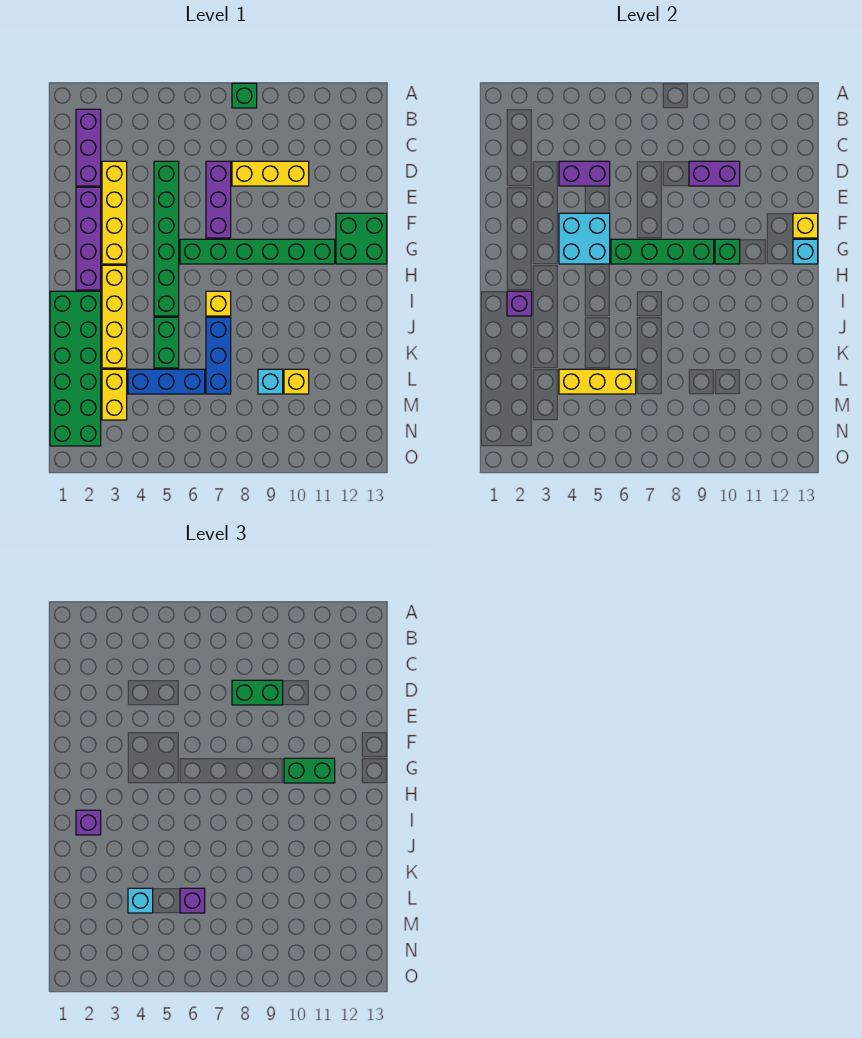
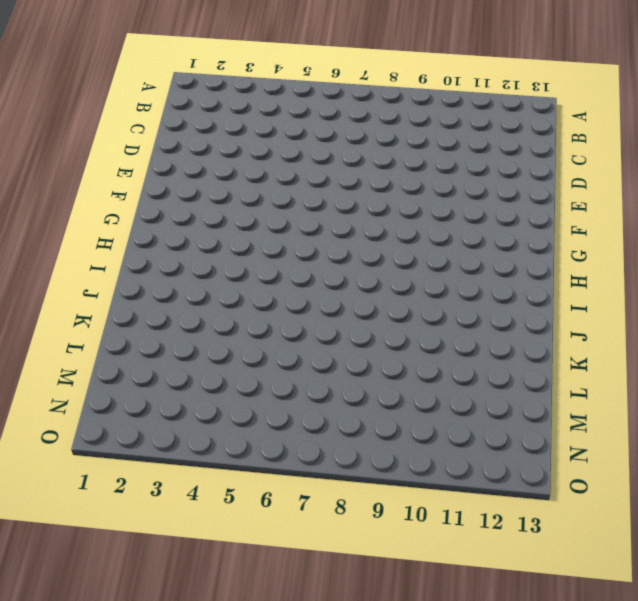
none -> green 1x1 brick [232,83,257,108]
none -> purple 1x3 brick [76,109,101,186]
none -> yellow 1x4 brick [102,161,127,264]
none -> green 1x6 brick [154,161,179,316]

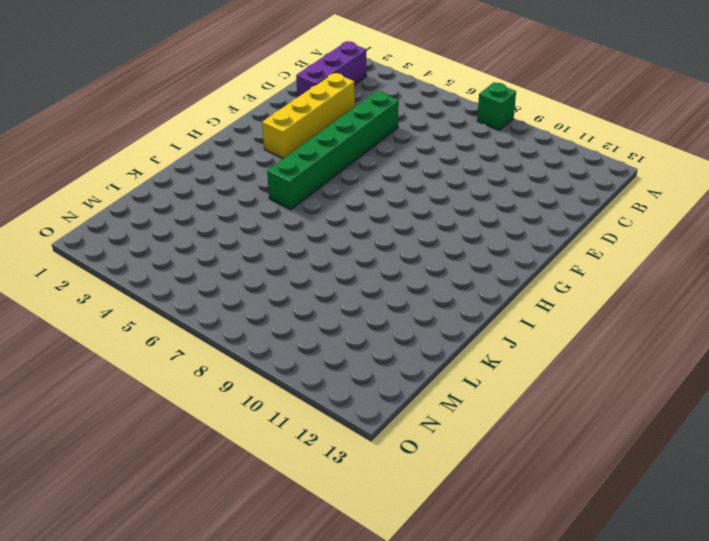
none -> purple 1x3 brick [206,161,231,238]
none -> yellow 1x3 brick [232,161,309,186]
none -> purple 1x4 brick [76,187,101,290]
none -> green 2x2 brick [336,213,387,264]

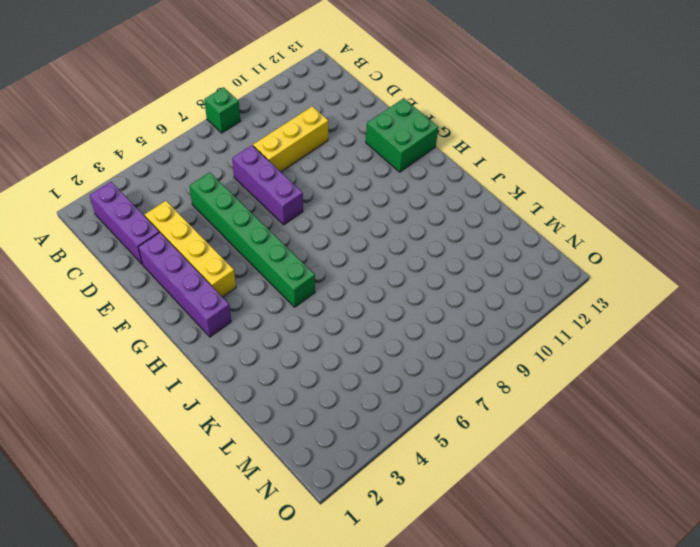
none -> green 1x6 brick [180,239,335,264]
none -> yellow 1x4 brick [102,265,127,368]
none -> green 2x6 brick [50,291,101,446]
none -> yellow 1x1 brick [206,291,231,316]

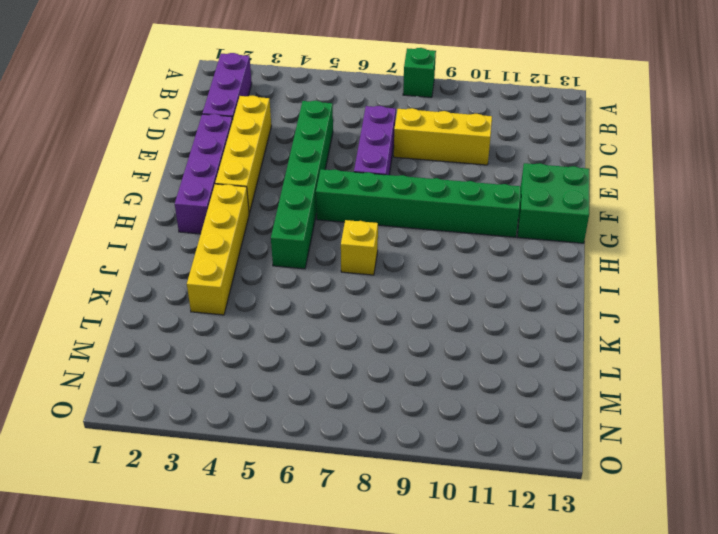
none -> green 2x6 brick [50,291,101,446]
none -> green 1x2 brick [154,317,179,368]
none -> blue 1x3 brick [206,317,231,394]
none -> yellow 1x2 brick [102,369,127,420]

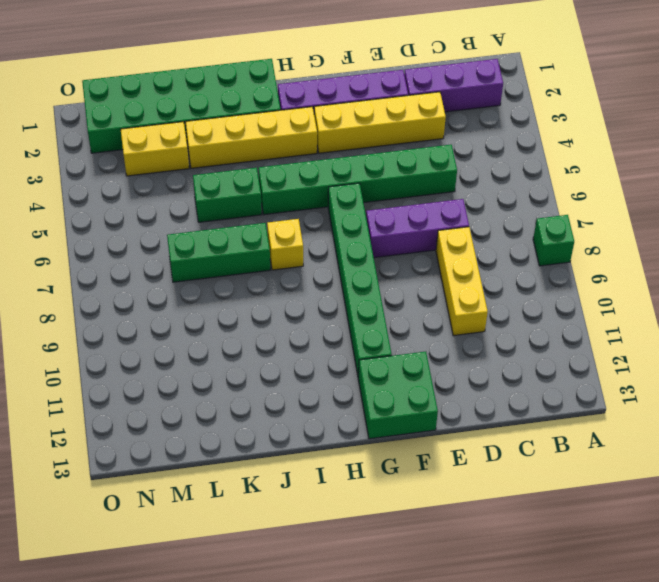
green 1x3 brick [167,223,270,282] -> blue 1x3 brick [206,317,231,394]
none -> blue 1x3 brick [128,369,205,394]
none -> cyan 1x1 brick [258,369,283,394]
none -> yellow 1x1 brick [284,369,309,394]
none -> purple 1x2 brick [559,161,610,186]

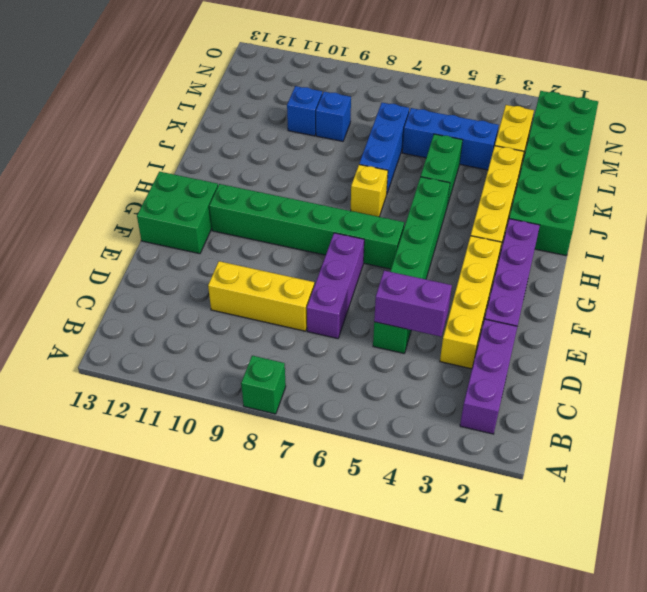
blue 1x1 brick [316,92,351,141] -> cyan 1x1 brick [258,369,283,394]
blue 1x1 brick [287,86,322,136] -> yellow 1x1 brick [284,369,309,394]
none -> purple 1x2 brick [689,161,740,186]
none -> cyan 2x2 brick [559,213,610,264]
none -> yellow 1x1 brick [793,213,818,238]
none -> green 1x4 brick [611,239,714,264]

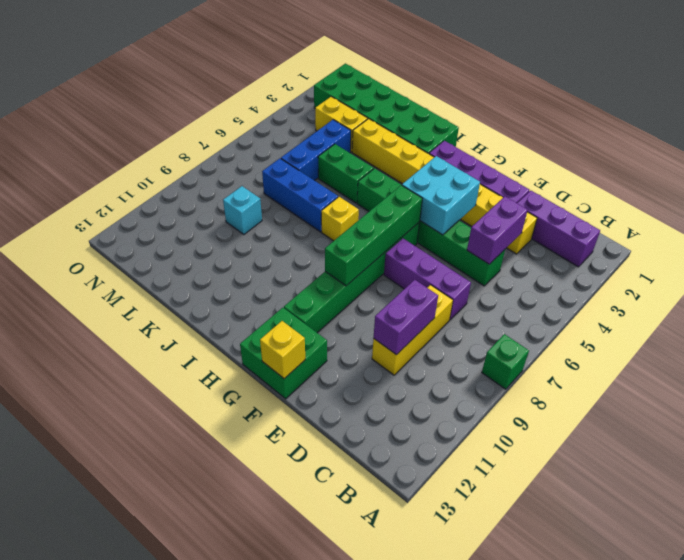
none -> yellow 1x1 brick [284,369,309,394]
none -> green 1x1 brick [715,239,740,264]
none -> cyan 1x1 brick [793,239,818,264]
none -> purple 1x1 brick [507,291,532,316]

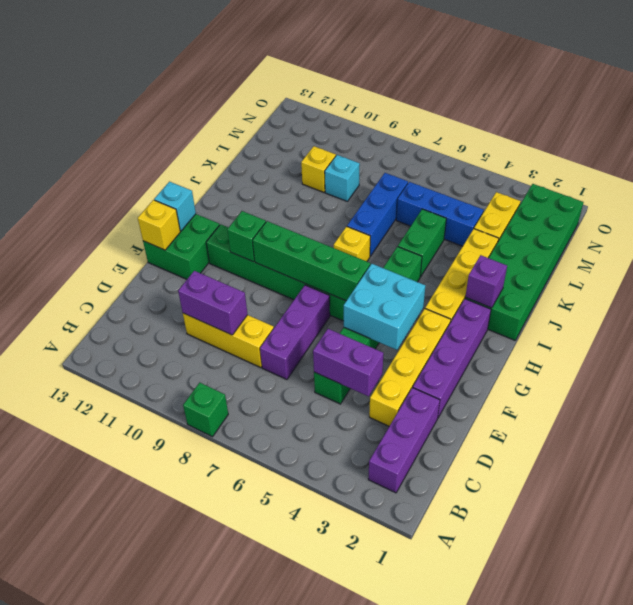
none -> yellow 1x3 brick [559,369,636,394]
none -> green 1x2 brick [232,680,283,705]
none -> green 1x2 brick [284,758,335,783]
none -> purple 1x1 brick [76,810,101,835]

